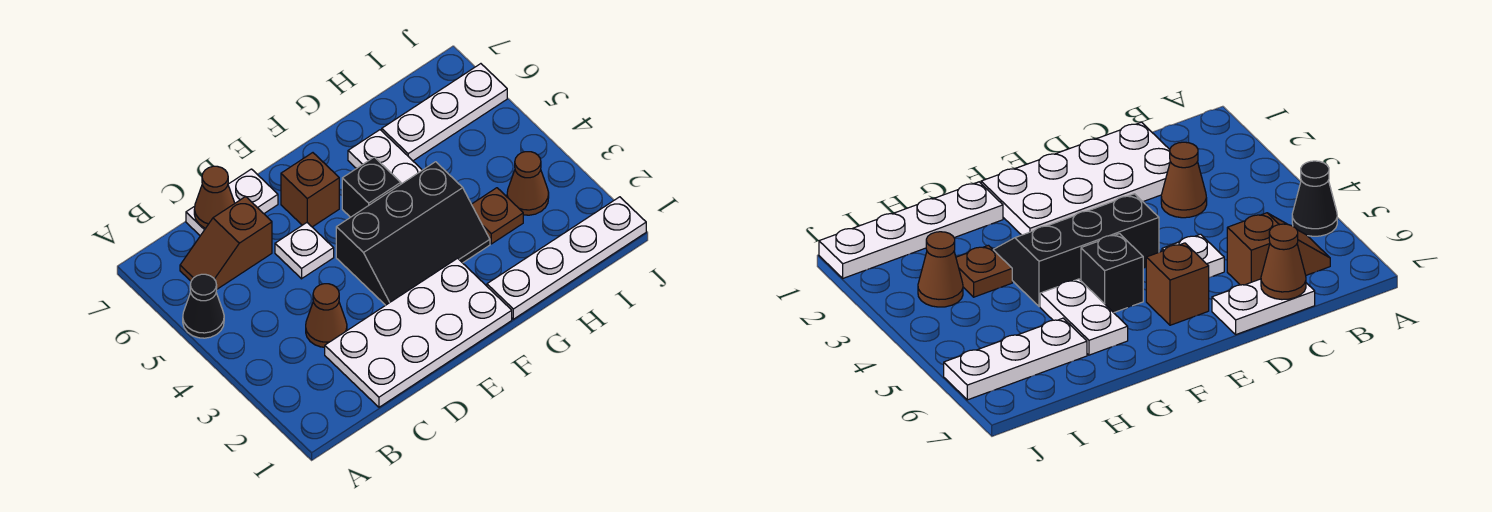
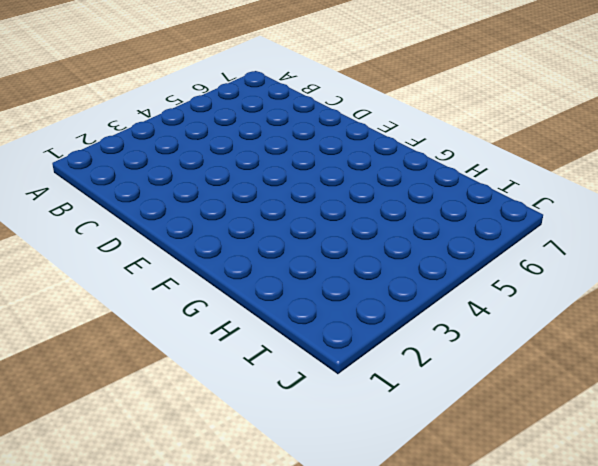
none -> black 1x1 cone [183,274,224,338]
none -> brown 1x2 slope [180,197,272,289]
none -> white 2x4 plate [325,258,512,407]

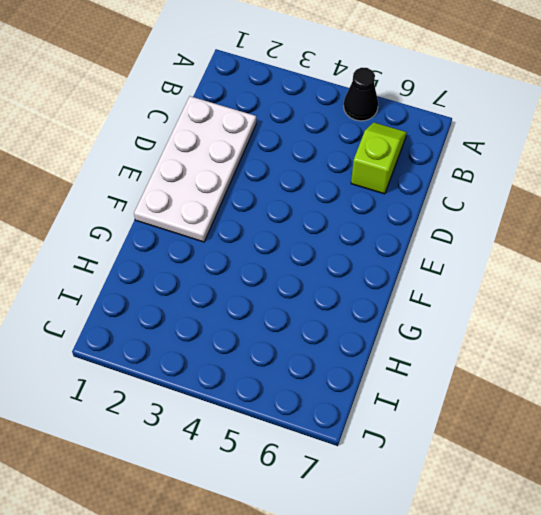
lime 1x2 slope [351,122,407,194] -> brown 1x2 slope [180,197,272,289]
none -> brown 1x1 cone [306,284,347,347]
none -> white 1x2 plate [186,169,278,236]
none -> white 1x1 plate [275,223,334,279]

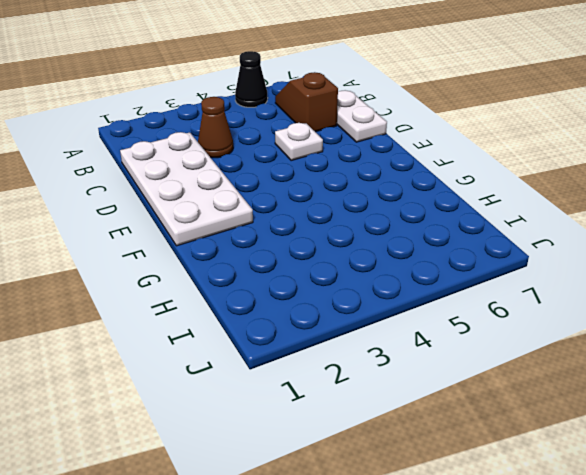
none -> black 2x3 slope [336,162,490,305]
none -> brown 1x1 brick [281,153,339,227]
none -> black 1x1 brick [342,157,401,217]

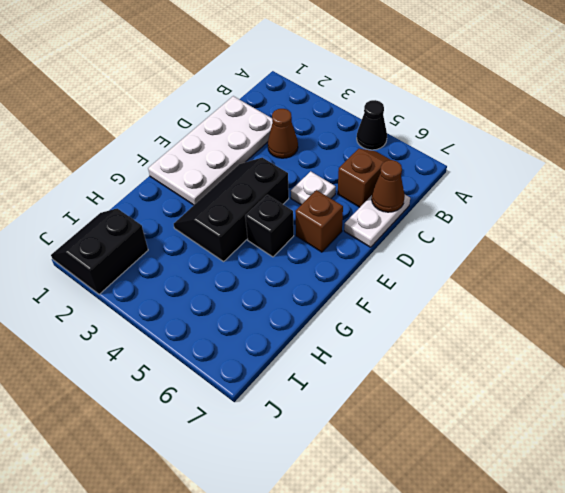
black 2x2 slope [51,209,148,294] -> white 1x4 plate [487,197,646,319]
none -> white 1x2 plate [348,130,422,184]
none -> brown 1x1 plate [472,188,523,244]
none -> white 1x3 plate [382,64,507,161]

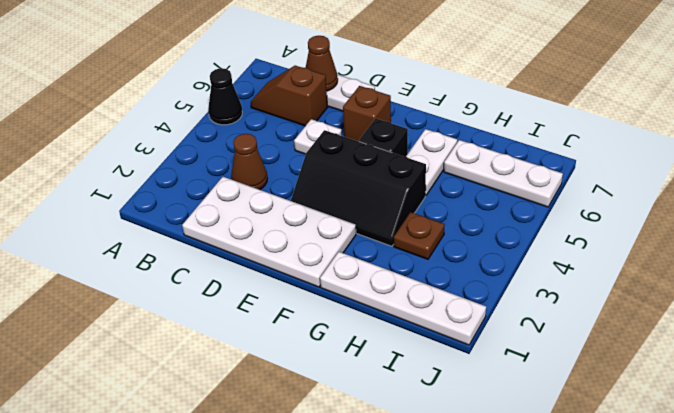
none -> brown 1x1 cone [507,152,549,215]

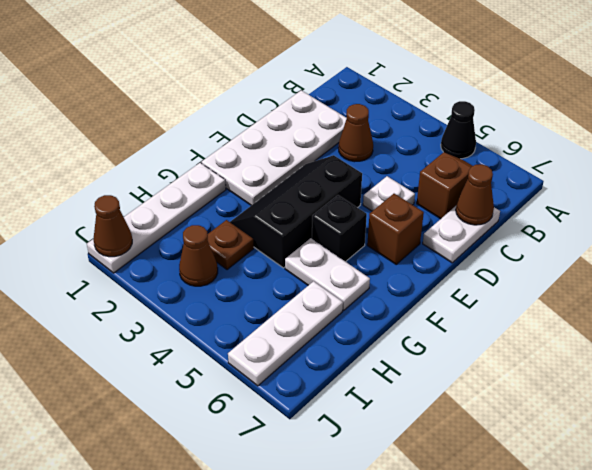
brown 1x1 cone [93,195,132,257] -> none

